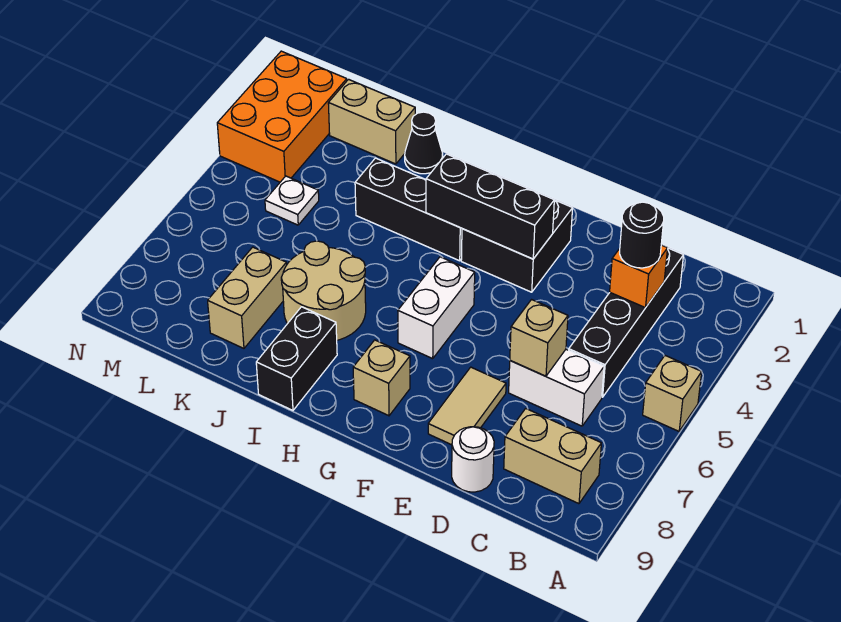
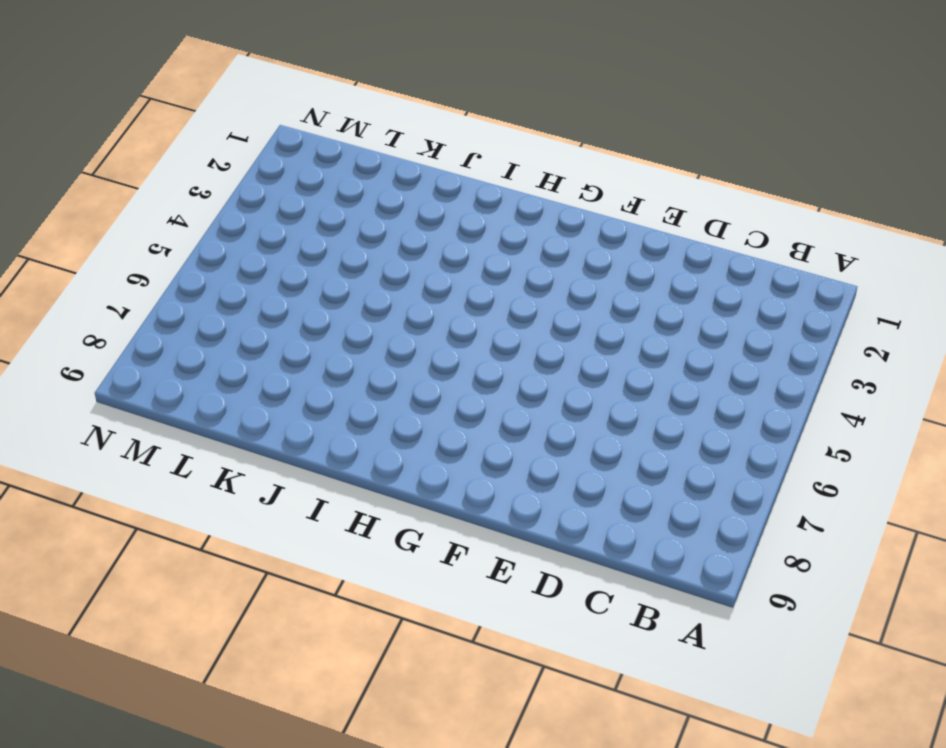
none -> tan 1x1 brick [643,356,702,431]
none -> tan 1x2 brick [504,409,601,504]
none -> black 1x4 brick [569,248,683,397]

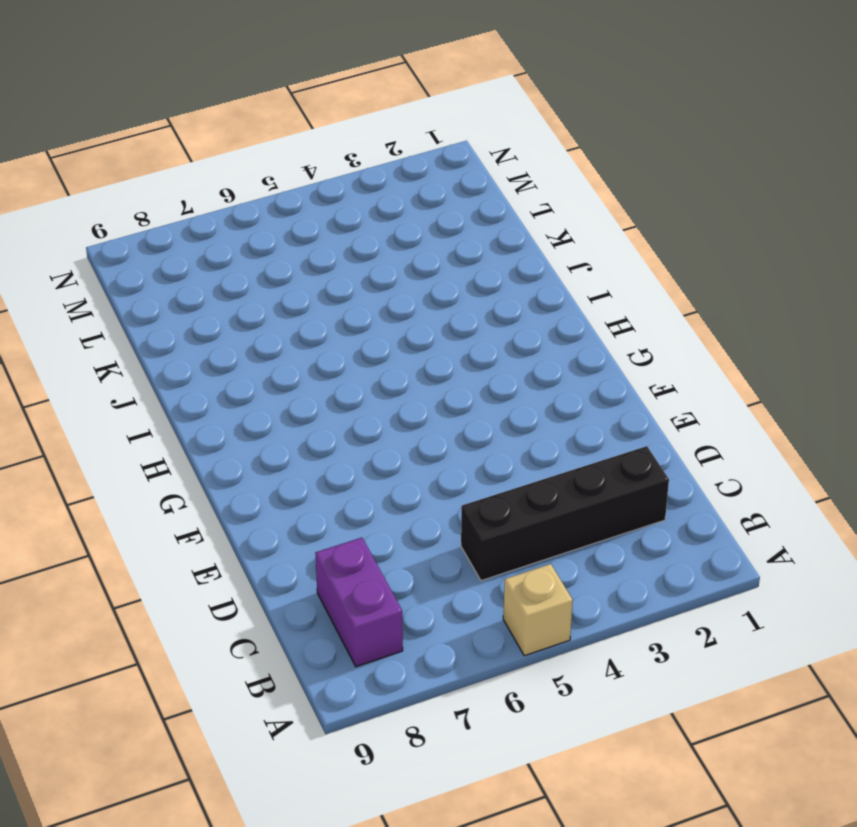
purple 1x2 brick [315,538,403,667] -> tan 1x2 brick [504,409,601,504]
none -> white 1x2 brick [509,350,604,426]
none -> white 1x1 round brick [452,427,494,492]
none -> tan 1x2 tile [428,367,506,445]

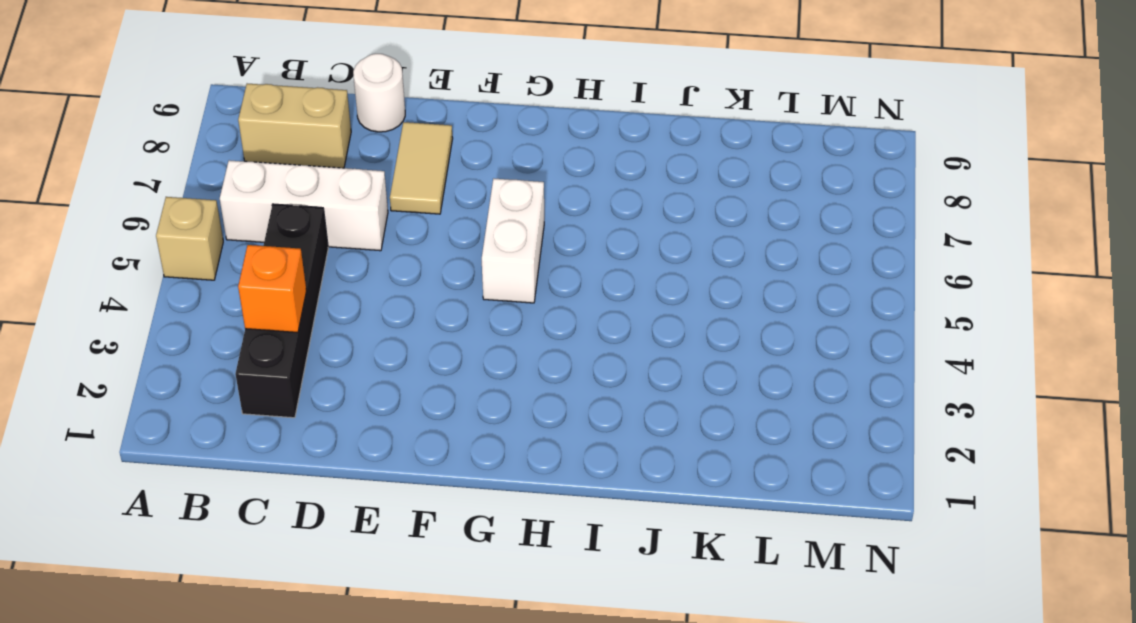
white 1x3 brick [220,160,388,251] -> white 1x2 brick [509,350,604,426]
none -> black 2x2 brick [461,200,573,292]
none -> tan 1x1 brick [353,340,410,416]
none -> black 1x3 brick [355,158,462,261]

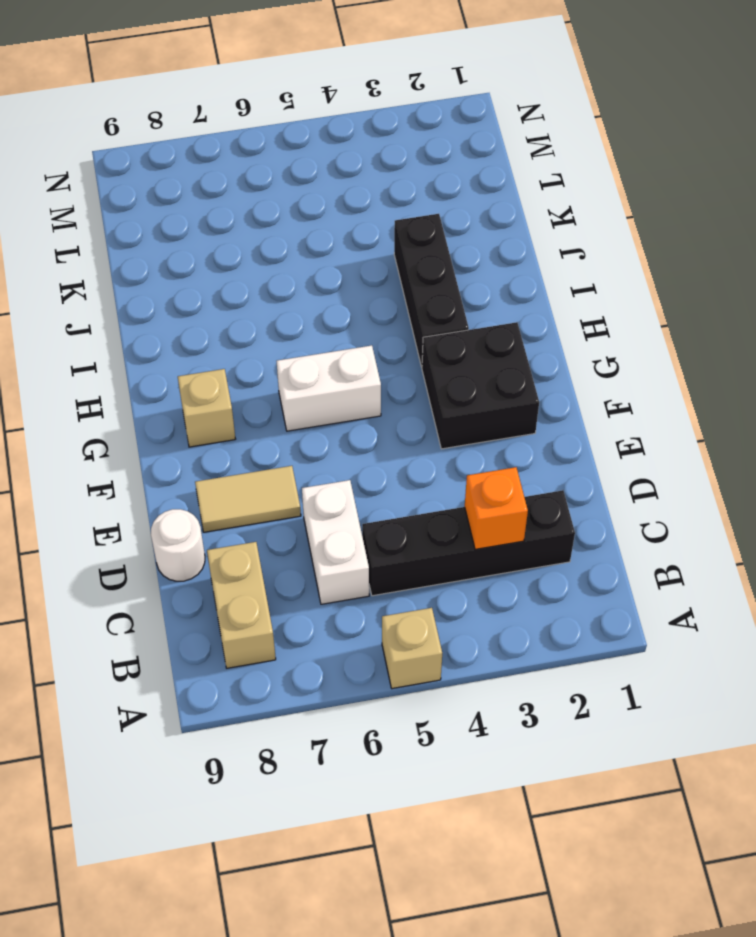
none -> tan 2x2 round brick [281,241,366,340]
none -> black 1x2 brick [256,307,337,410]
none -> black 1x1 cone [405,112,443,174]

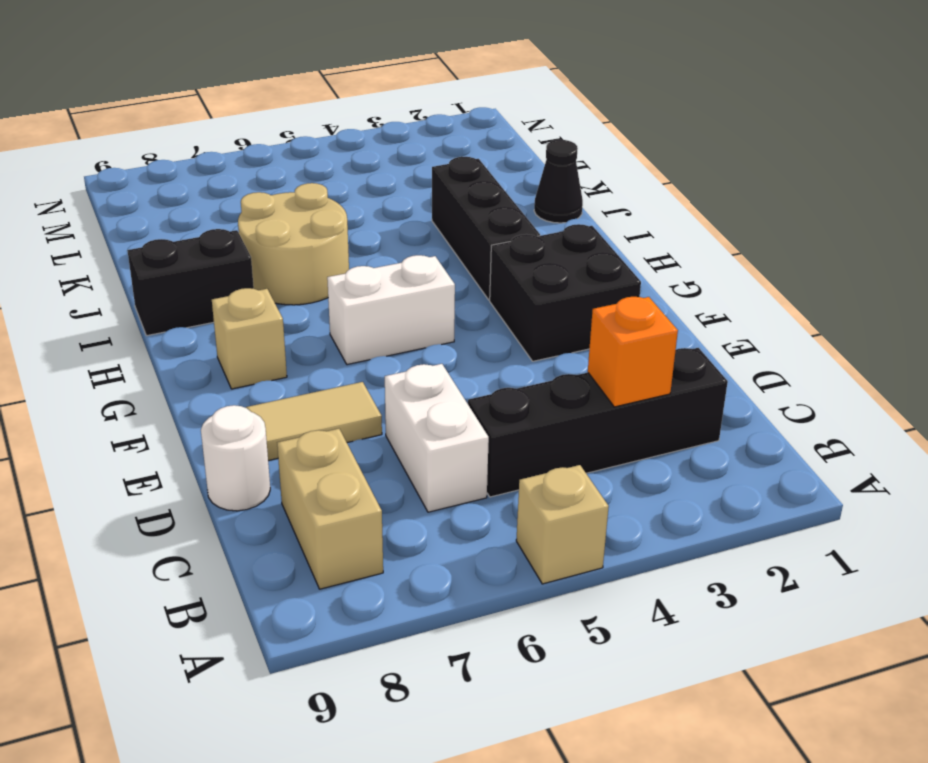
none -> tan 1x2 brick [328,79,415,164]
none -> tan 1x2 brick [208,247,287,348]
none -> white 1x1 plate [265,176,319,225]

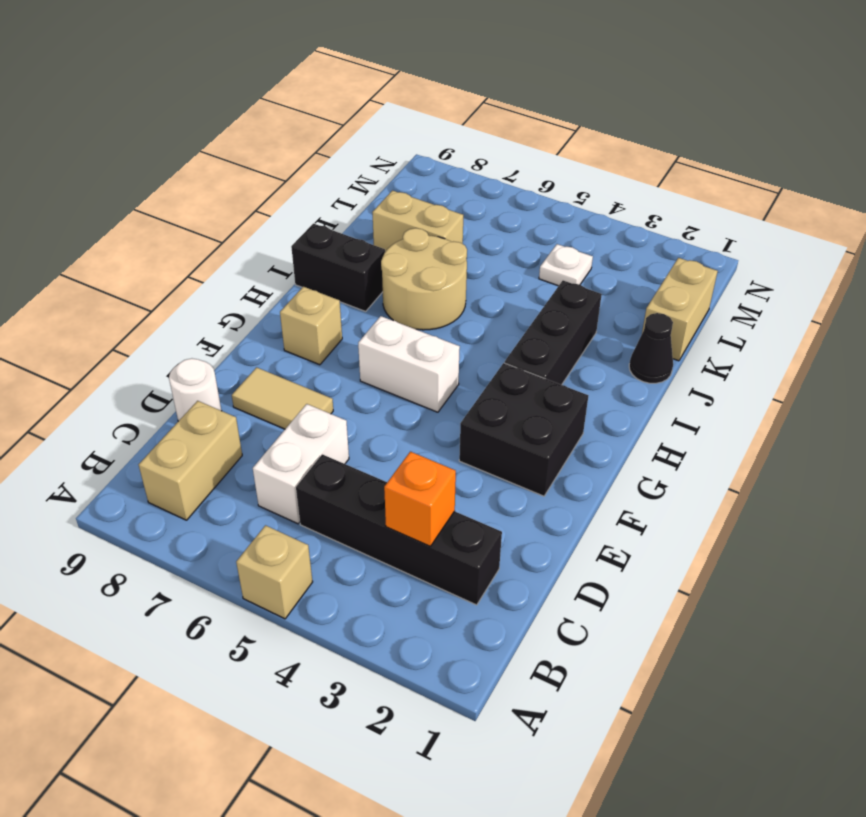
none -> orange 2x3 brick [217,51,347,182]
none -> tan 1x1 brick [510,300,568,376]
none -> black 1x3 brick [426,154,554,259]

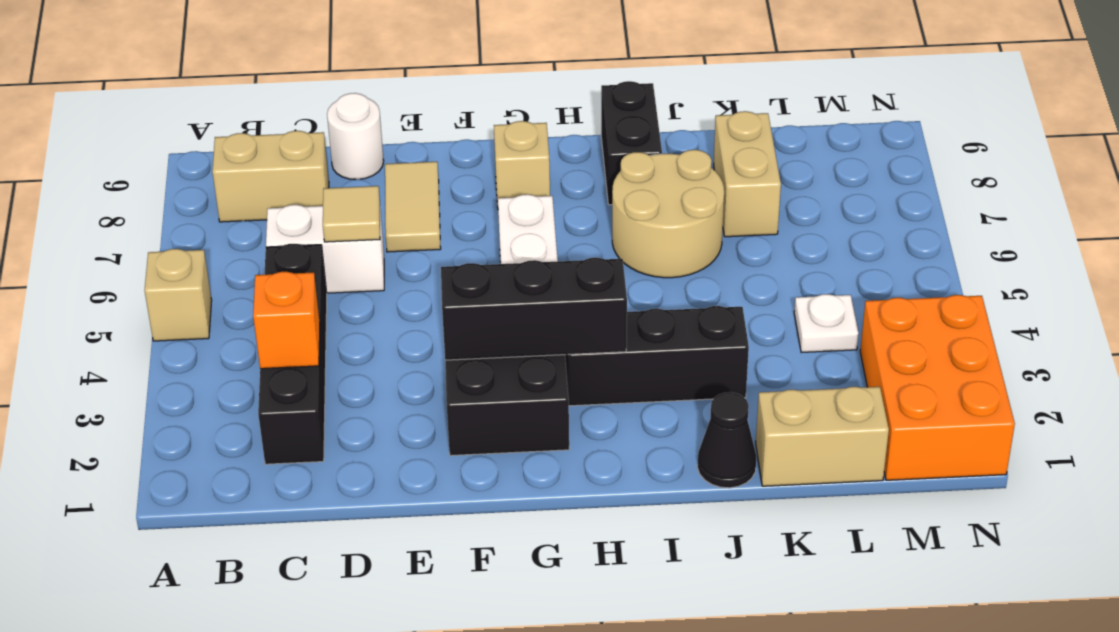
tan 1x1 tile [323,186,380,242] -> tan 1x1 brick [510,300,568,376]
none -> black 1x1 round brick [620,202,664,268]

